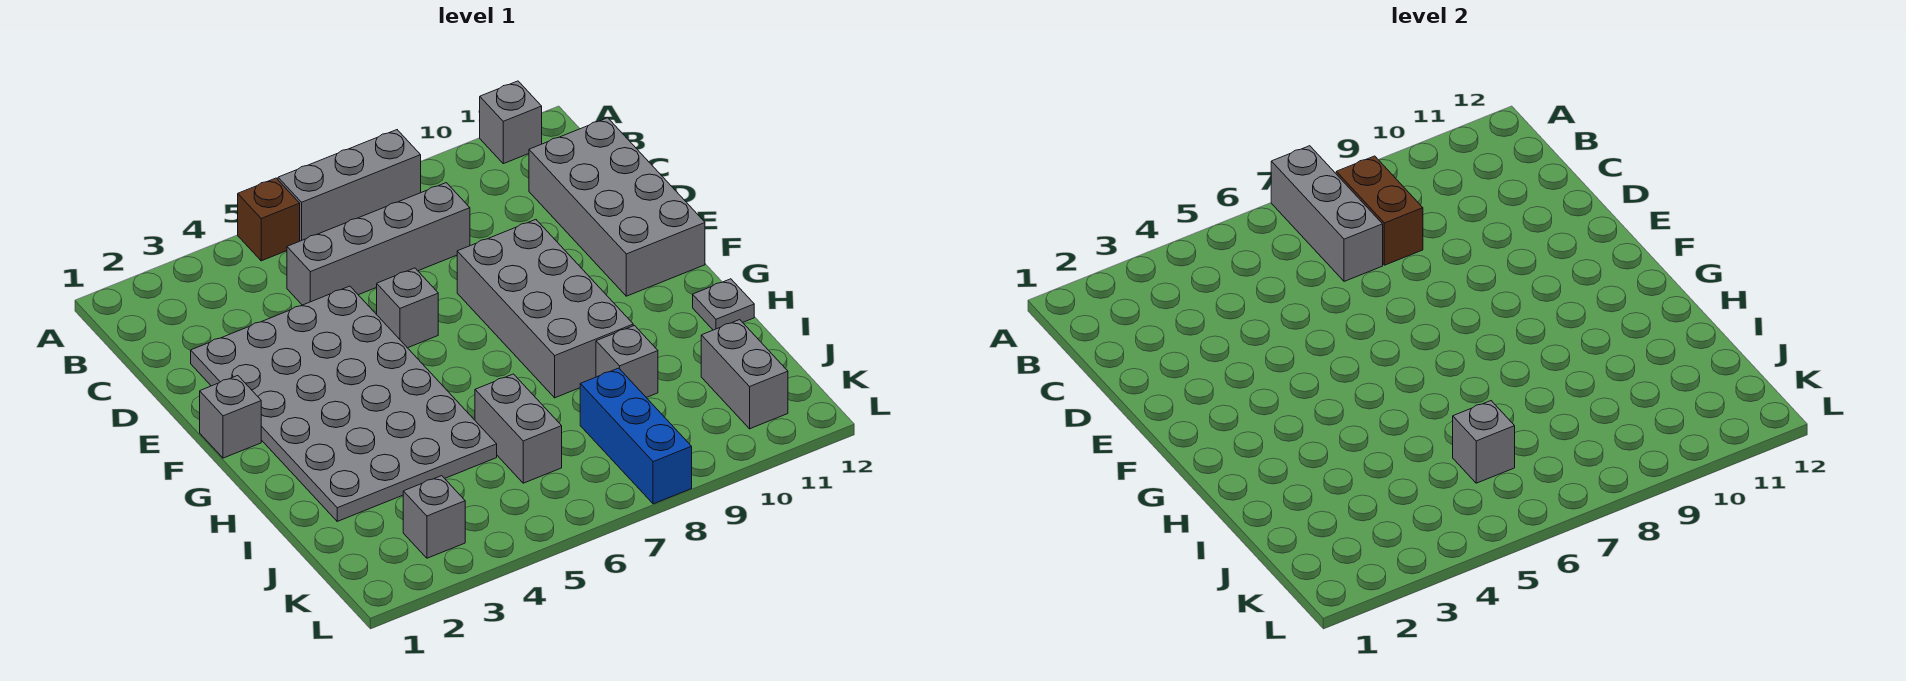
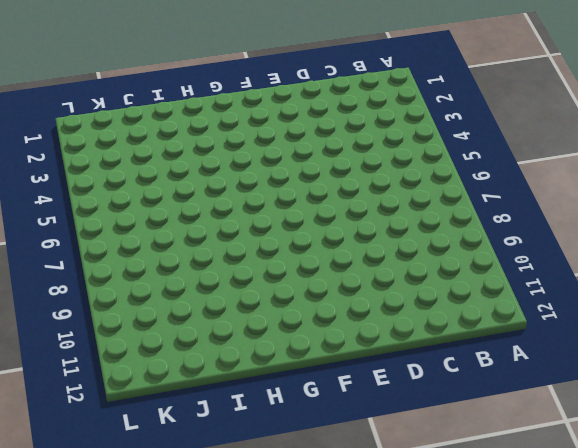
none -> brown 1x1 brick [238,178,300,261]
none -> grey 1x3 brick [278,130,421,241]
none -> grey 1x1 brick [480,81,542,164]

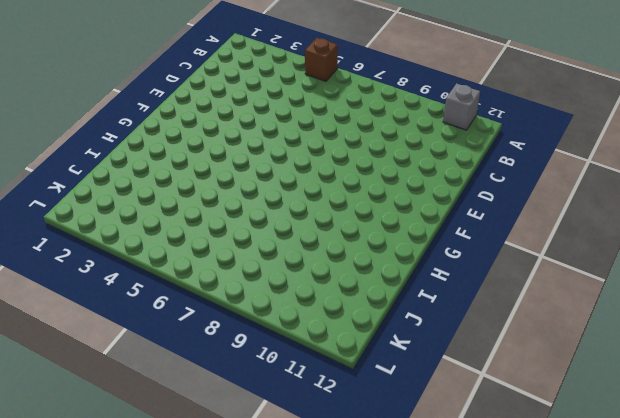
none -> grey 1x3 brick [278,130,421,241]
none -> grey 1x4 brick [287,183,470,305]
none -> grey 2x4 brick [529,118,705,296]

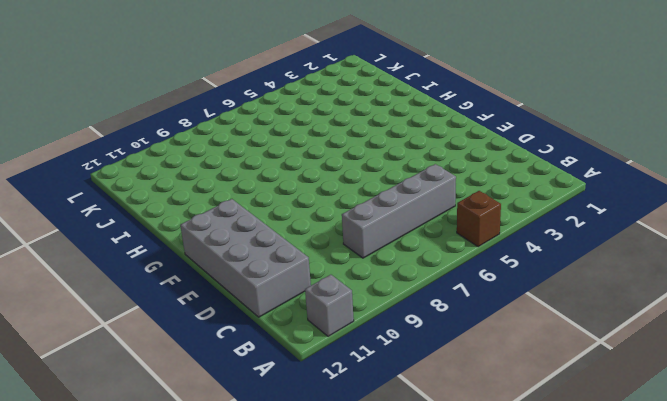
none -> grey 1x3 brick [278,130,421,241]
none -> grey 4x6 plate [191,286,497,521]
none -> grey 1x1 brick [377,268,438,348]

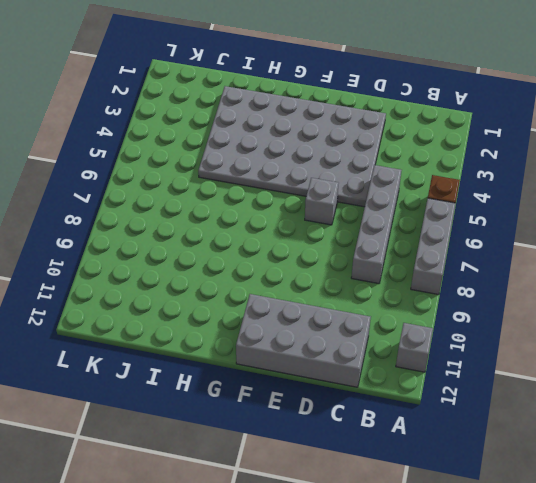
none -> grey 2x4 brick [457,220,633,398]
none -> grey 1x1 brick [200,376,261,458]
none -> grey 1x1 plate [693,279,754,330]

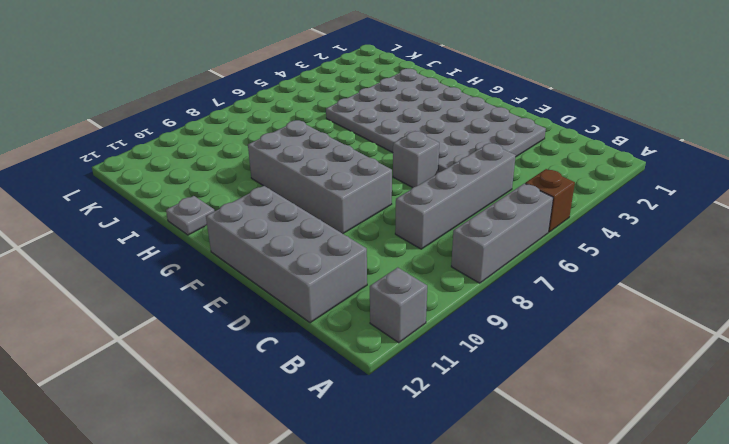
none -> grey 1x1 brick [200,376,261,458]
none -> grey 1x2 brick [475,374,562,483]
none -> grey 1x1 brick [596,326,658,398]

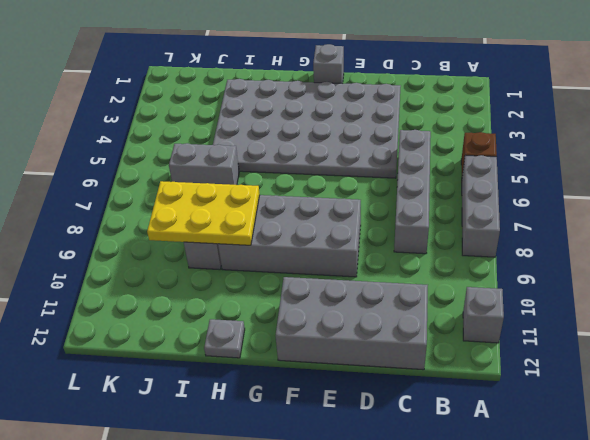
yellow 2x3 plate [147,181,260,245] -> none
none -> grey 1x1 brick [377,268,438,348]
none -> blue 1x3 brick [580,368,692,504]
none -> grey 1x2 brick [701,320,788,429]

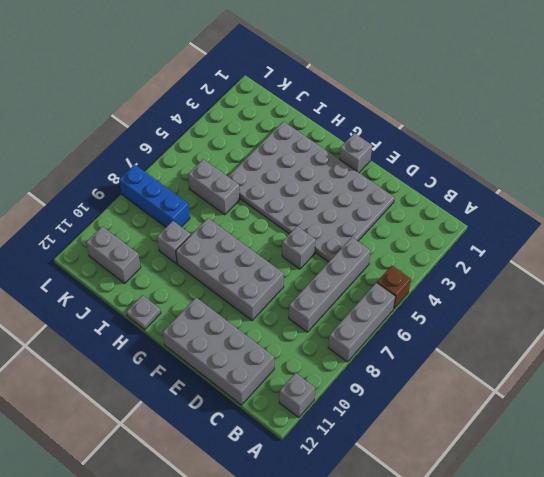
none -> grey 1x1 brick [403,476,465,558]
none -> grey 1x3 brick [1271,146,1383,281]
none -> brown 1x2 brick [1336,156,1423,265]

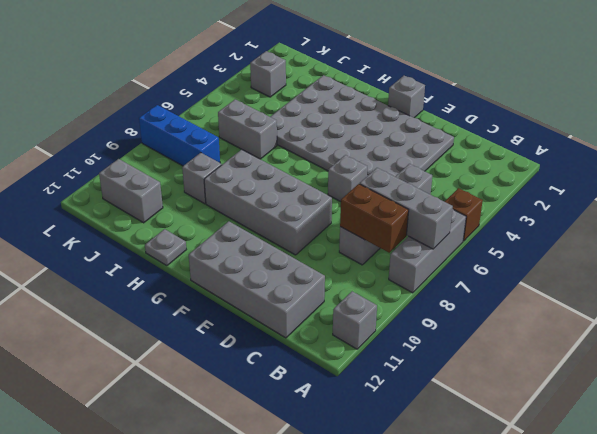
none -> grey 1x1 brick [1453,401,1515,483]

